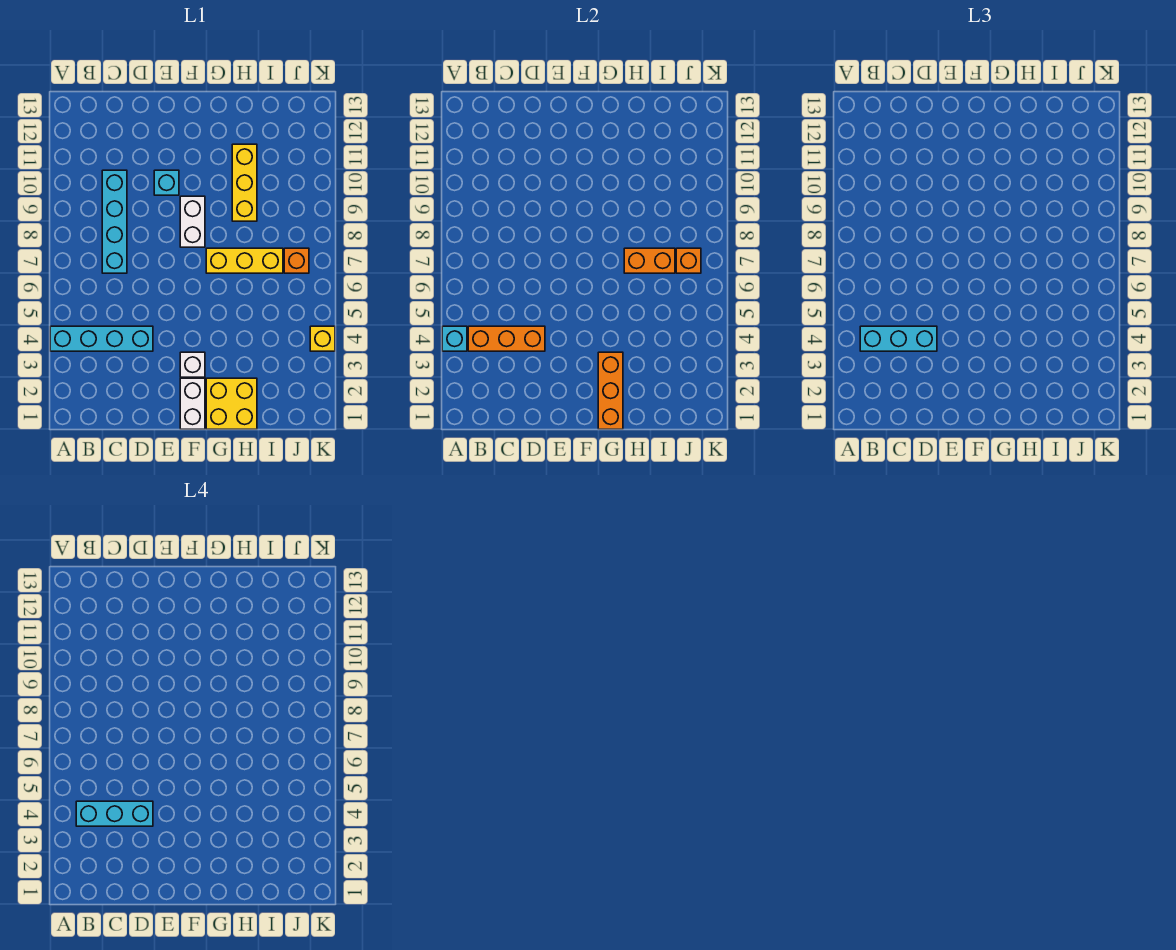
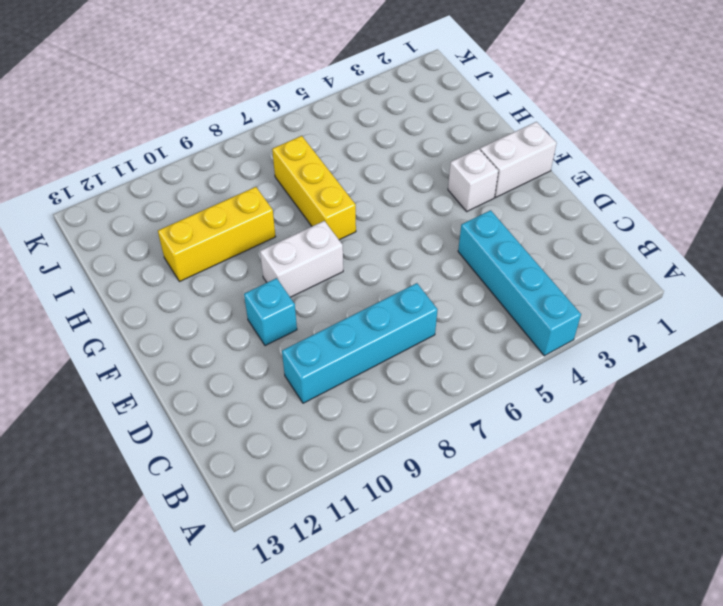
none -> yellow 2x2 brick [206,378,257,429]
none -> orange 1x1 brick [284,248,309,273]
none -> yellow 1x1 brick [310,326,335,351]

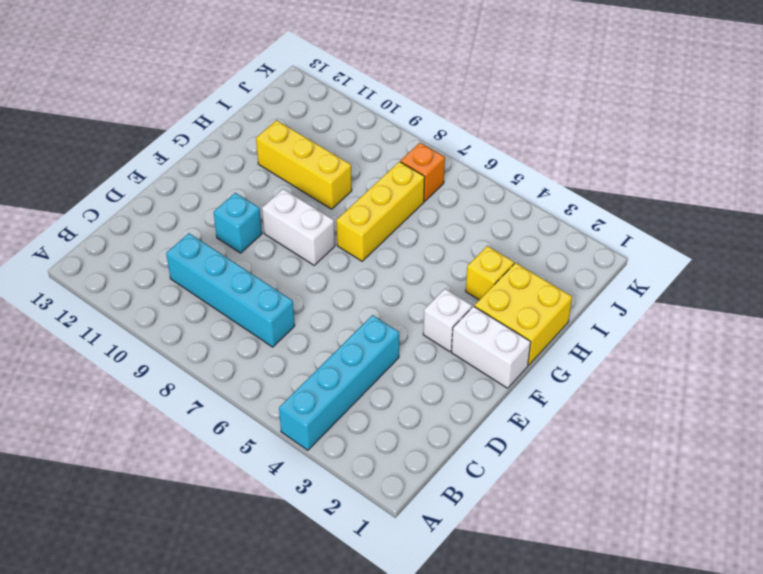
yellow 1x1 brick [466,246,514,300] -> yellow 1x1 brick moved to [310,326,335,351]
none -> cyan 1x1 brick [442,326,467,351]
none -> orange 1x3 brick [468,326,545,351]
none -> orange 1x3 brick [598,352,623,429]

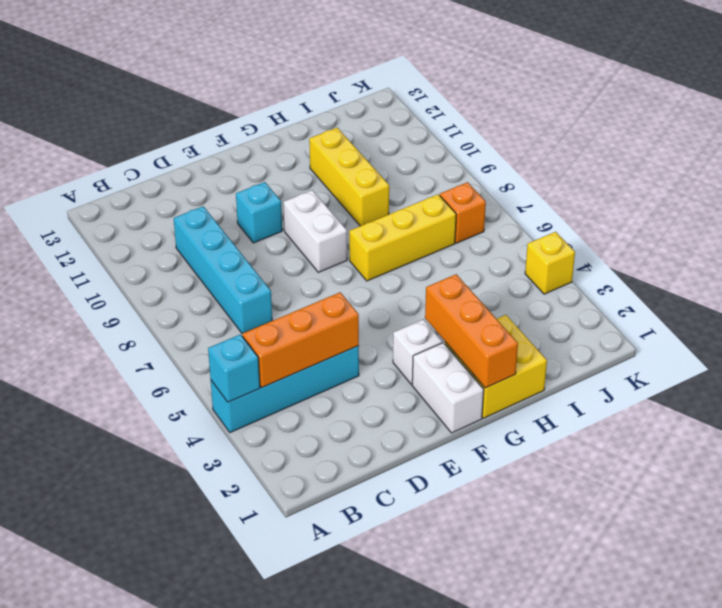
none -> orange 1x2 brick [624,248,675,273]
none -> orange 1x1 brick [676,248,701,273]
none -> cyan 1x3 brick [860,326,937,351]

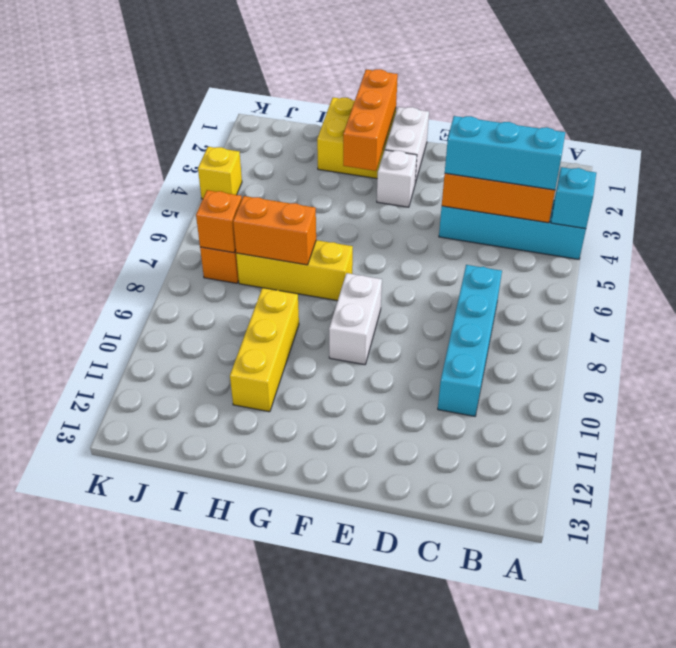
none -> cyan 1x1 brick [154,170,179,195]
none -> cyan 1x3 brick [76,801,153,826]

